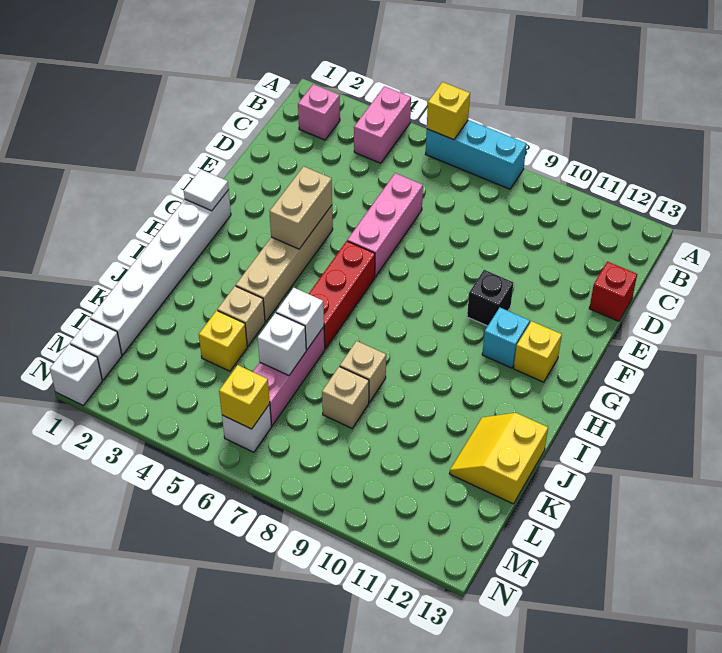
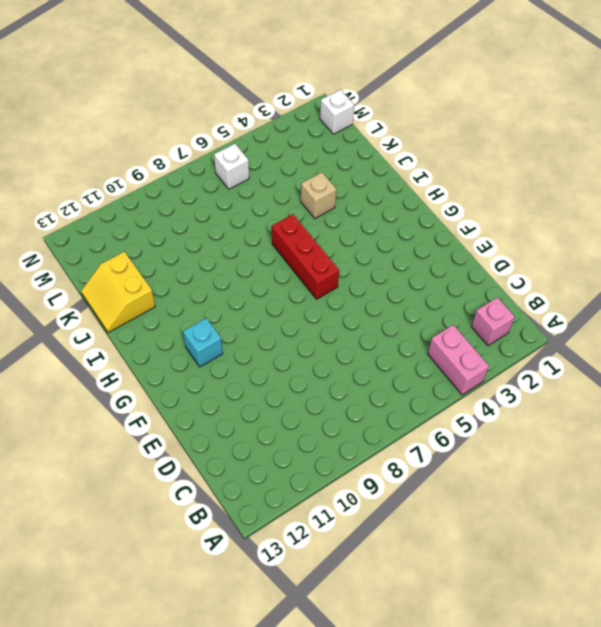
yellow 2x2 slope [81,252,155,333] -> yellow 2x2 slope turned to [450,413,548,504]
none -> cyan 1x3 brick [426,120,526,189]
none -> pink 1x3 brick [347,173,423,277]
none -> red 1x1 brick [589,262,637,321]

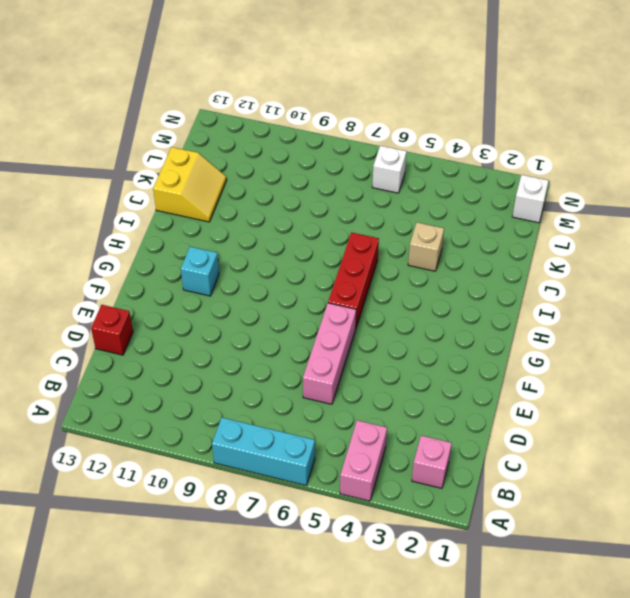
none -> tan 1x4 brick [236,205,333,322]
none -> black 1x1 brick [467,270,513,326]
none -> white 1x6 brick [90,190,231,355]

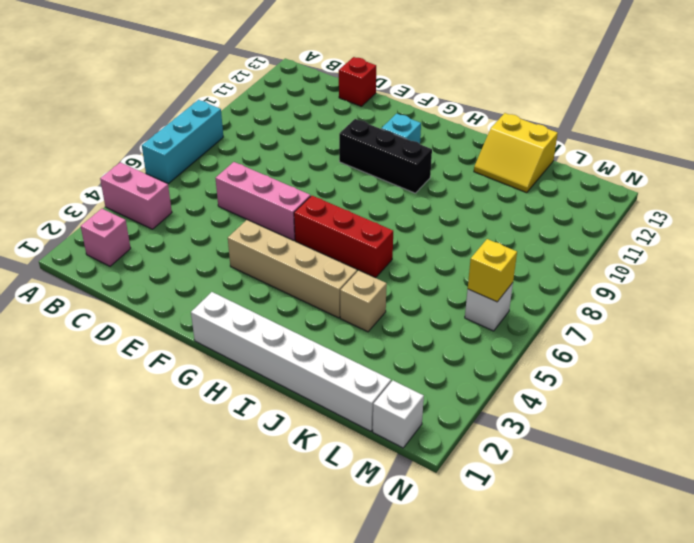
black 1x3 brick [339,119,432,193] -> black 1x1 brick [467,270,513,326]
none -> yellow 1x1 brick [514,321,562,382]
none -> pink 1x3 brick [253,327,325,425]
none -> tan 1x1 brick [340,341,386,402]

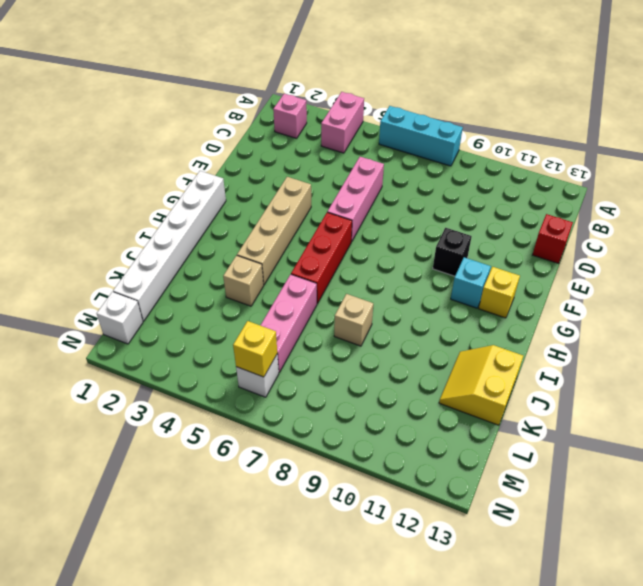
none -> yellow 1x1 brick [199,310,247,371]
none -> tan 1x1 brick [322,366,369,428]
none -> white 1x1 brick [50,344,102,405]

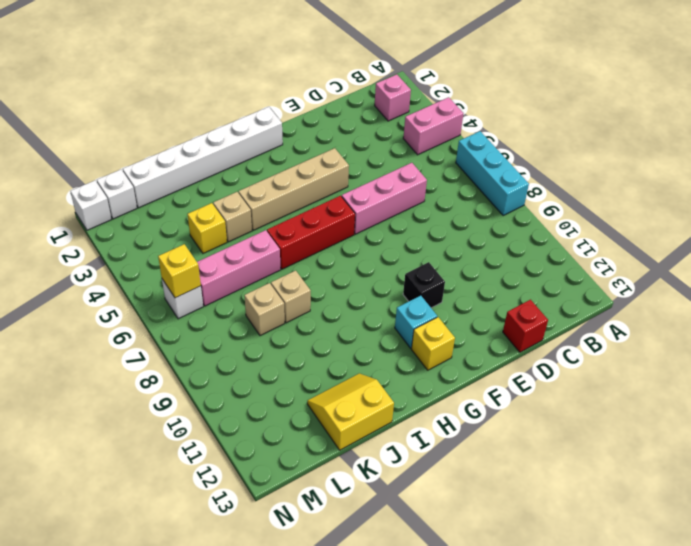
none -> yellow 1x1 brick [427,82,470,140]
none -> tan 1x2 brick [269,166,332,249]
none -> white 1x1 tile [184,170,229,211]

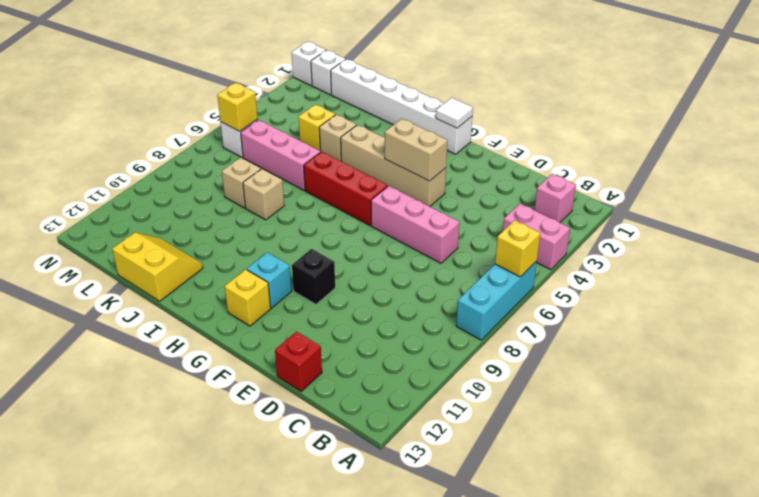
none -> white 1x1 brick [276,288,324,350]
none -> white 1x1 brick [258,313,306,376]

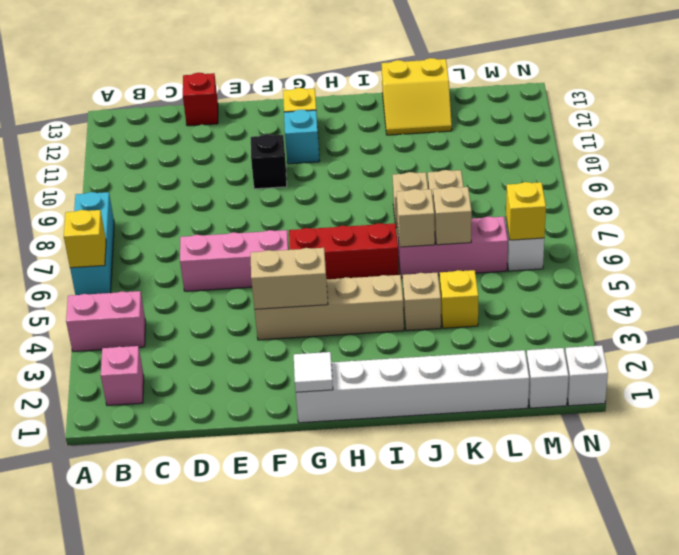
tan 1x1 brick [397,189,435,247] -> white 1x1 brick [276,288,324,350]
tan 1x1 brick [433,187,472,245] -> white 1x1 brick [258,313,306,376]

